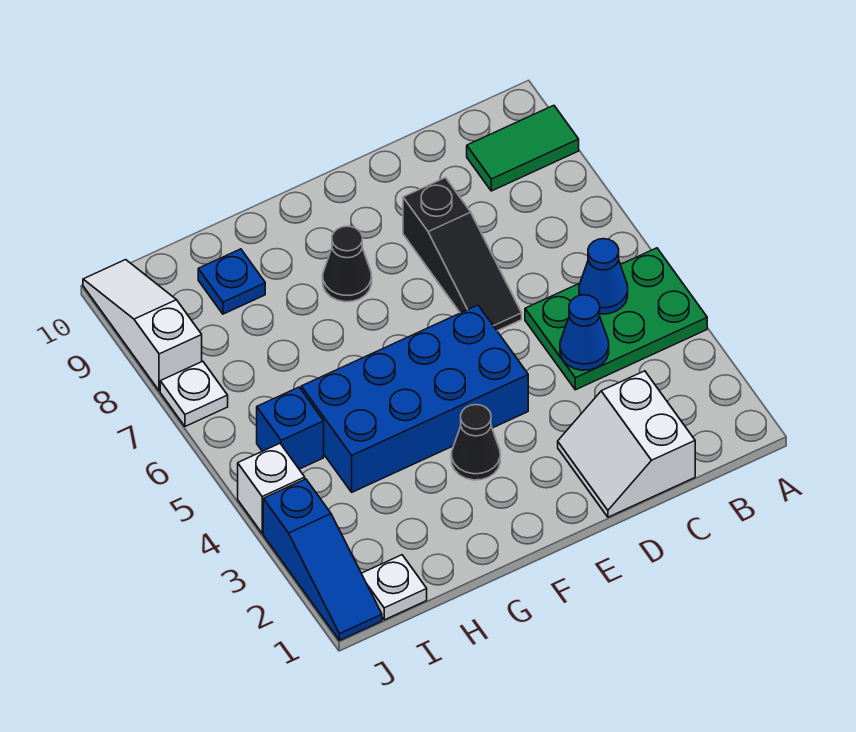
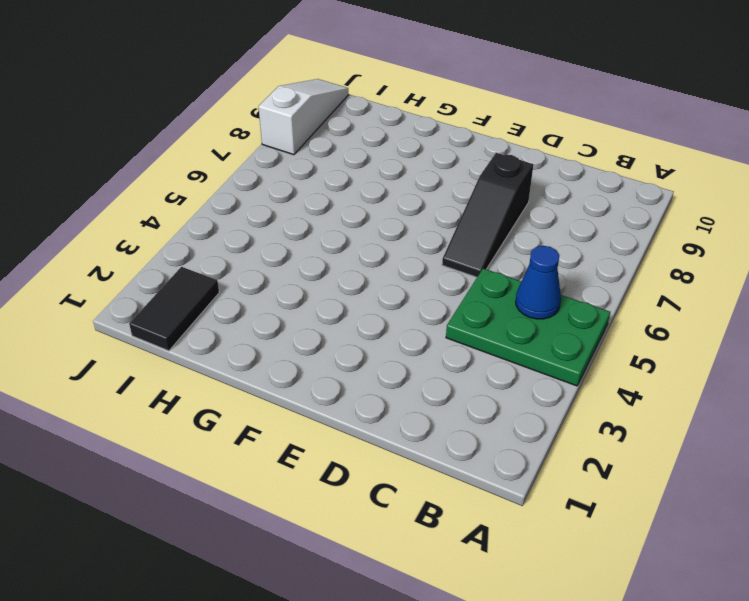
black 1x2 tile [129,267,219,351] -> white 1x1 plate [361,555,427,620]
none -> green 1x2 tile [467,105,579,191]
none -> white 2x2 slope [558,371,695,517]
none -> blue 2x4 brick [301,305,528,492]

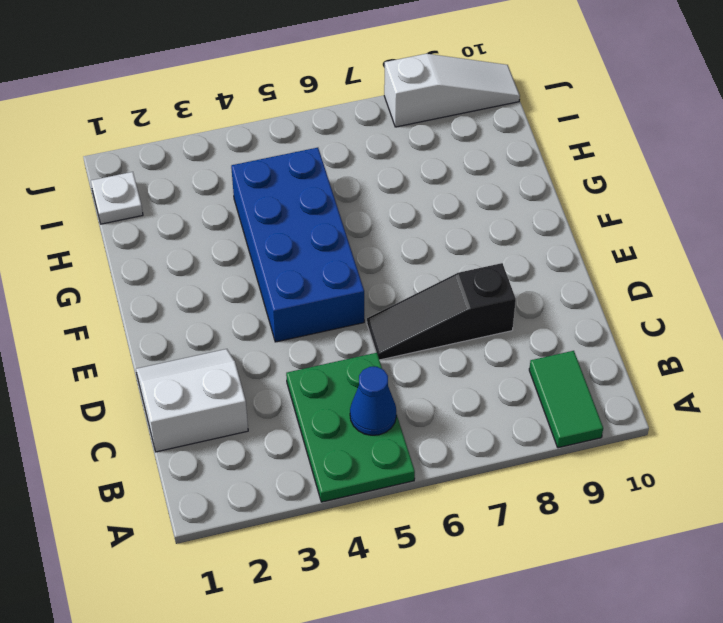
none -> black 1x1 cone [451,405,500,480]
none -> black 1x1 cone [323,226,372,302]
none -> blue 1x1 plate [198,249,265,314]

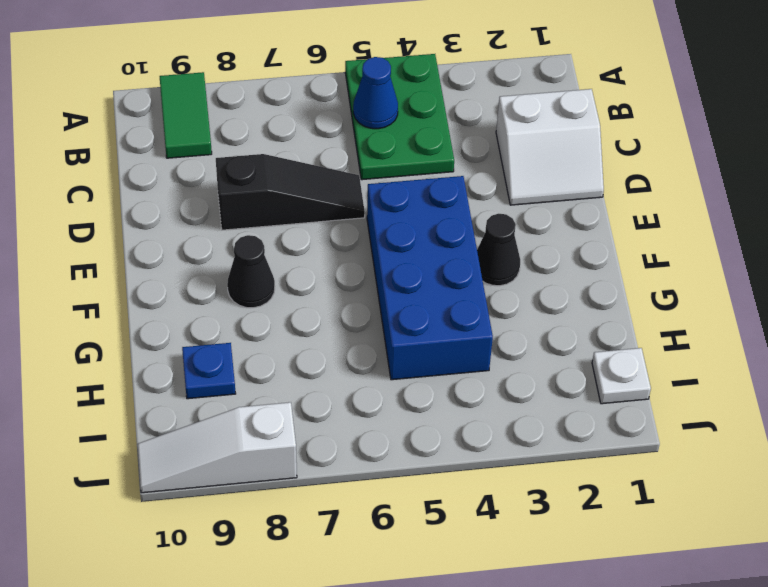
none -> blue 1x1 brick [257,387,324,469]
none -> blue 1x3 slope [263,479,382,640]
none -> white 1x1 brick [238,444,305,533]

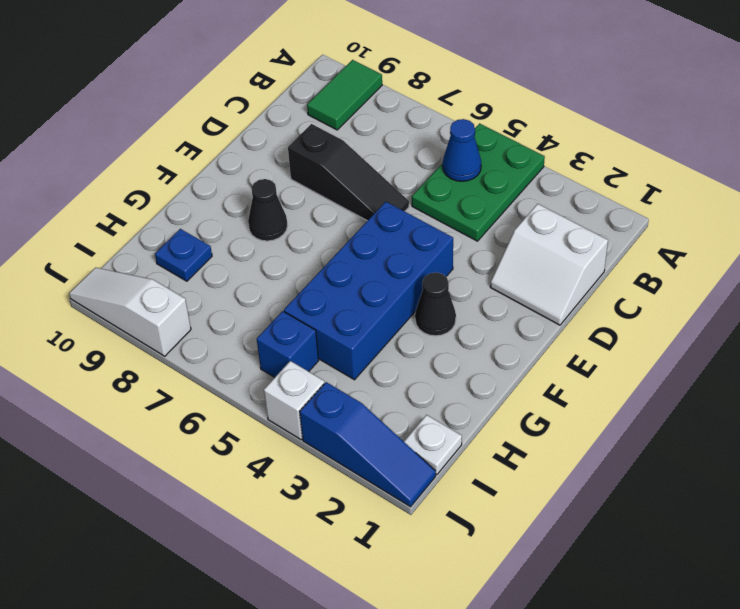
none -> white 1x1 plate [160,361,228,426]
none -> blue 1x1 cone [560,295,609,370]

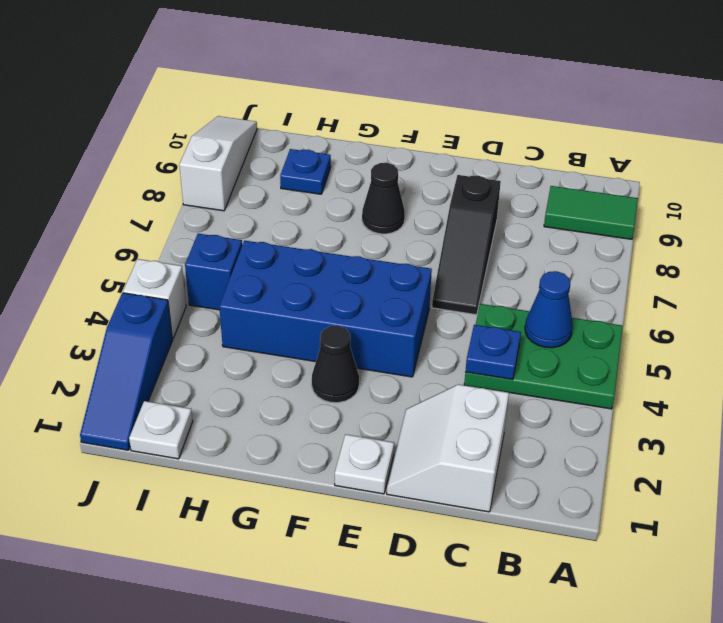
blue 1x1 plate [465,325,521,380] -> blue 1x1 cone [560,295,609,370]
white 1x1 plate [335,434,394,494] -> white 1x1 plate moved to [160,361,228,426]

